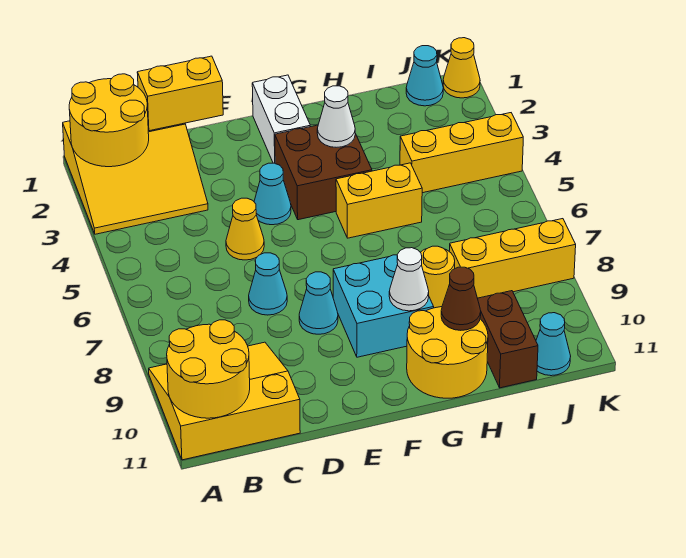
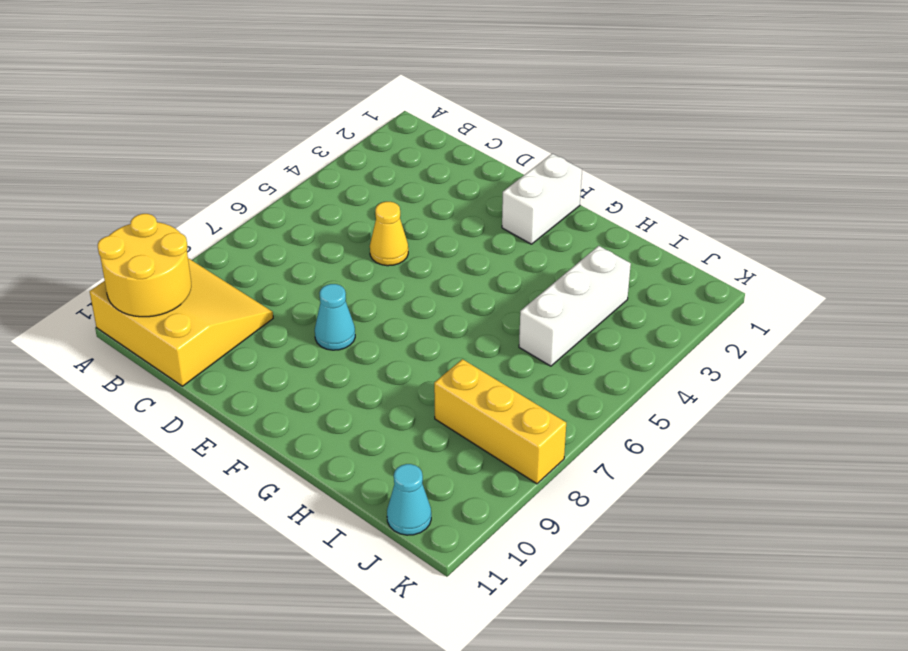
white 1x3 brick [519,246,631,366] -> yellow 1x3 brick [400,113,523,193]
none -> yellow 3x3 slope [63,121,208,234]
none -> cyan 1x1 cone [249,253,287,315]
none -> cyan 1x1 cone [254,163,291,225]

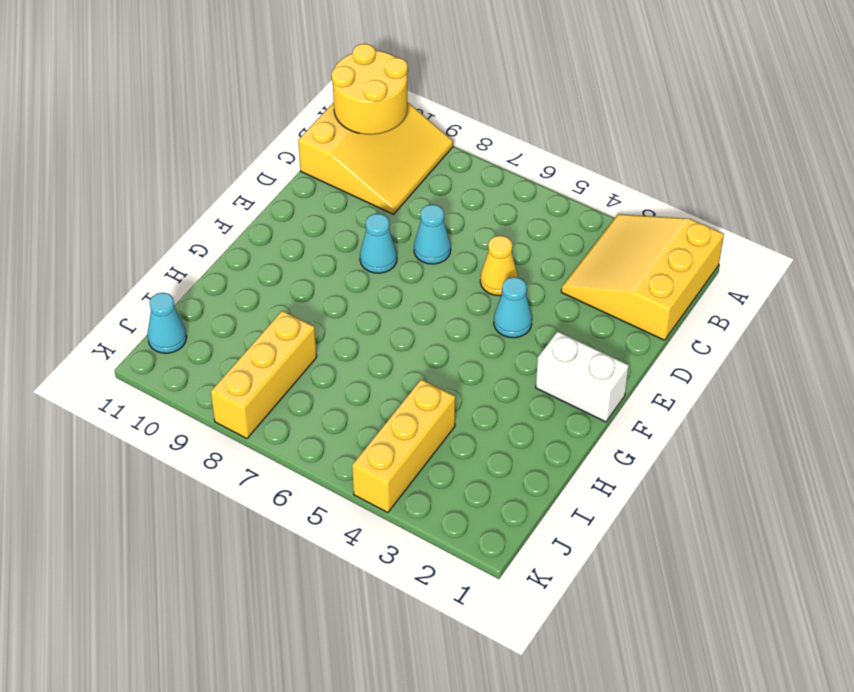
none -> brown 2x2 brick [275,125,372,220]
none -> cyan 2x2 brick [333,255,434,357]
none -> yellow 1x2 brick [336,163,422,238]

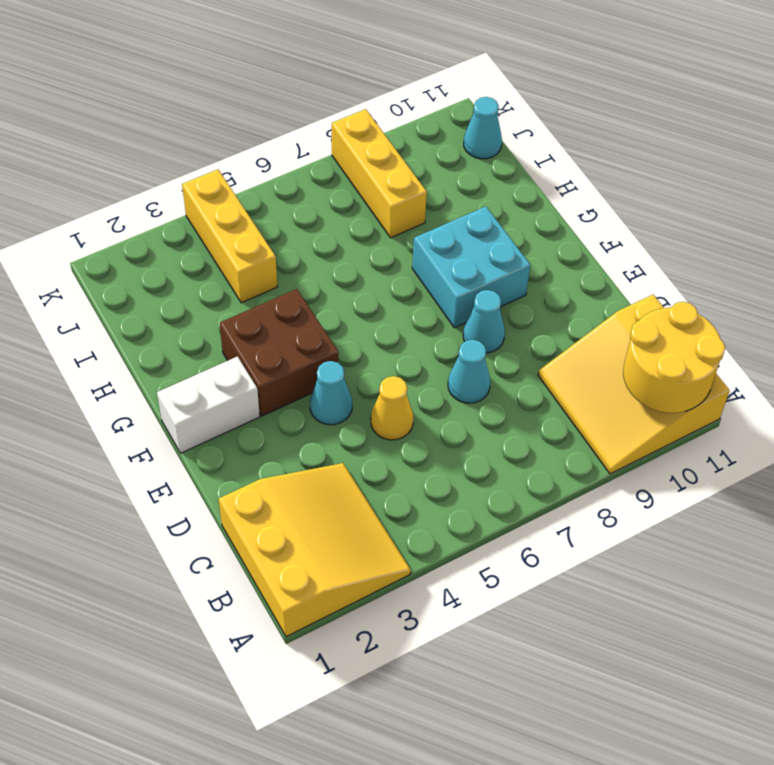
none -> yellow 1x2 brick [336,163,422,238]
none -> yellow 2x2 round brick [407,307,488,398]
none -> yellow 1x1 round brick [420,246,455,308]

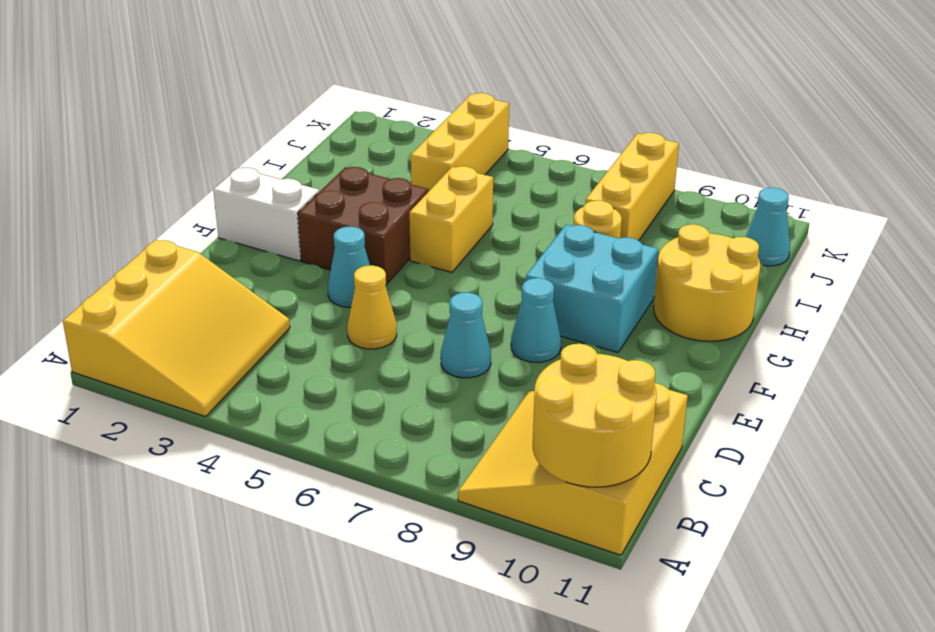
none -> brown 1x2 brick [478,291,538,388]
none -> cyan 1x1 cone [406,46,443,106]
none -> yellow 1x1 cone [443,38,480,98]

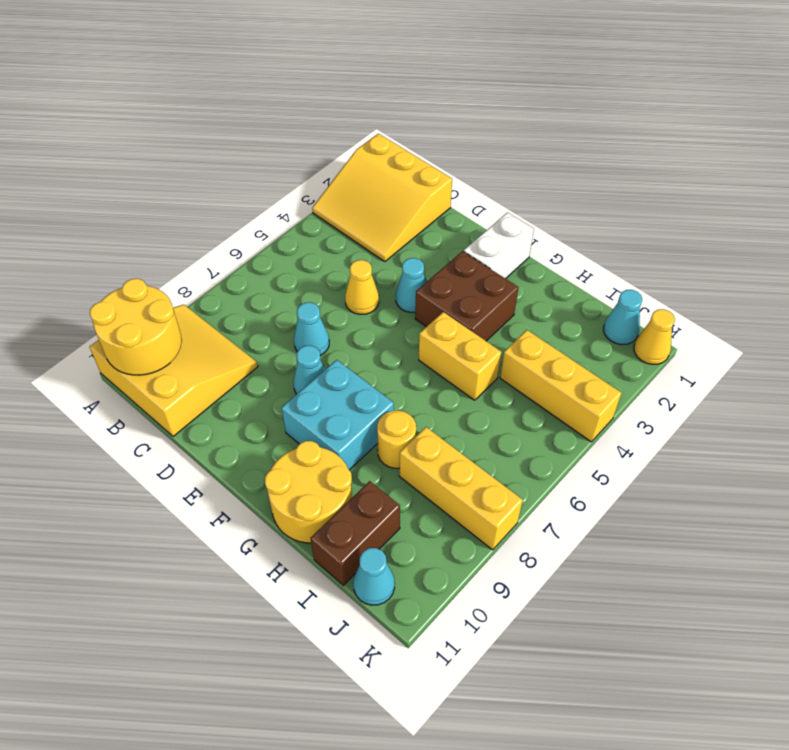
none -> yellow 2x2 round brick [69,74,149,167]
none -> yellow 1x2 brick [137,56,223,131]
none -> white 1x1 cone [317,86,355,147]

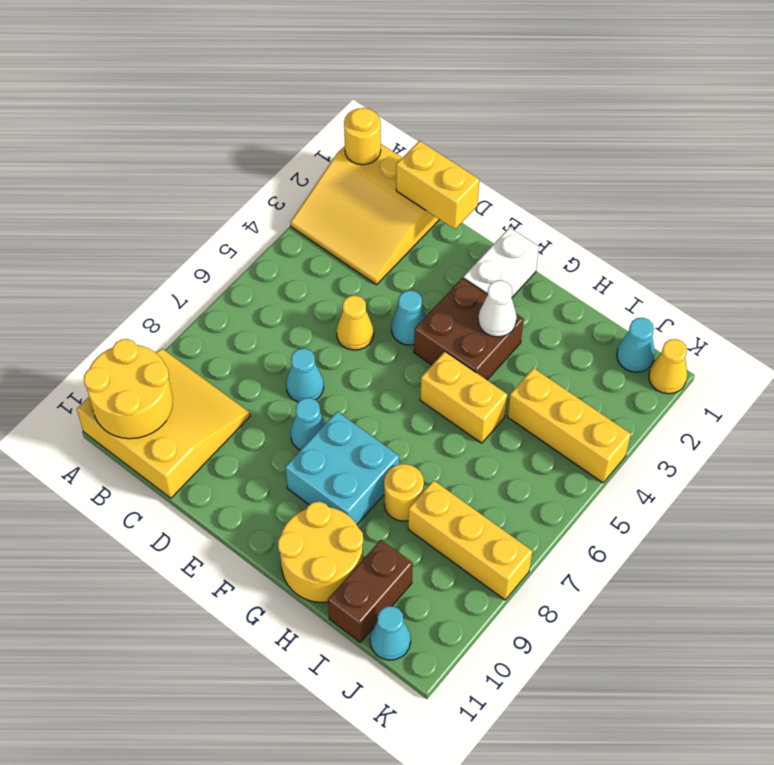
yellow 1x1 round brick [344,108,381,165] -> yellow 2x2 round brick [69,74,149,167]
none -> white 1x1 cone [389,248,429,311]
none -> brown 1x1 cone [441,267,481,330]

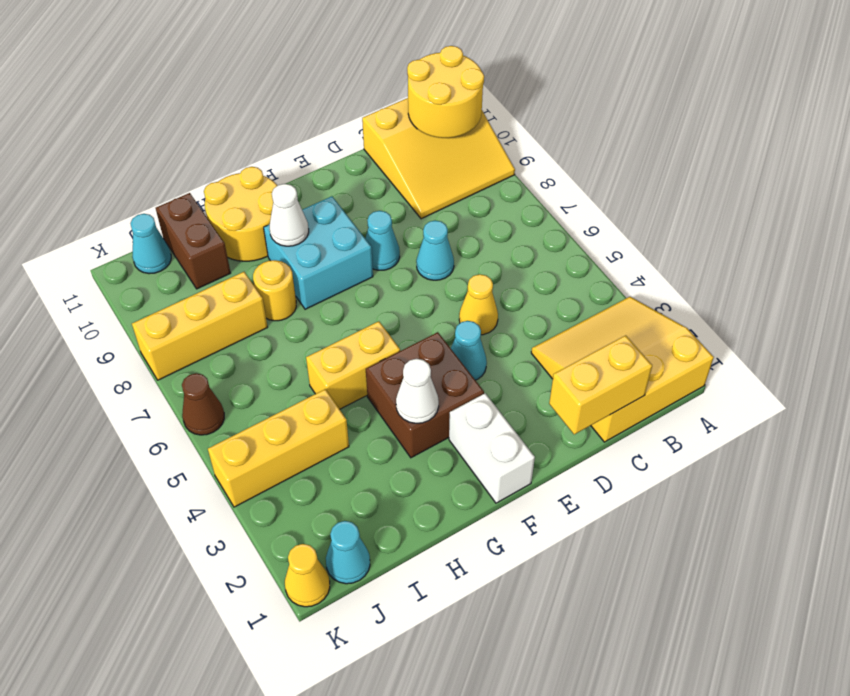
brown 1x1 cone [182,373,224,435] -> brown 1x1 cone moved to [441,267,481,330]
none -> yellow 2x2 round brick [69,74,149,167]

